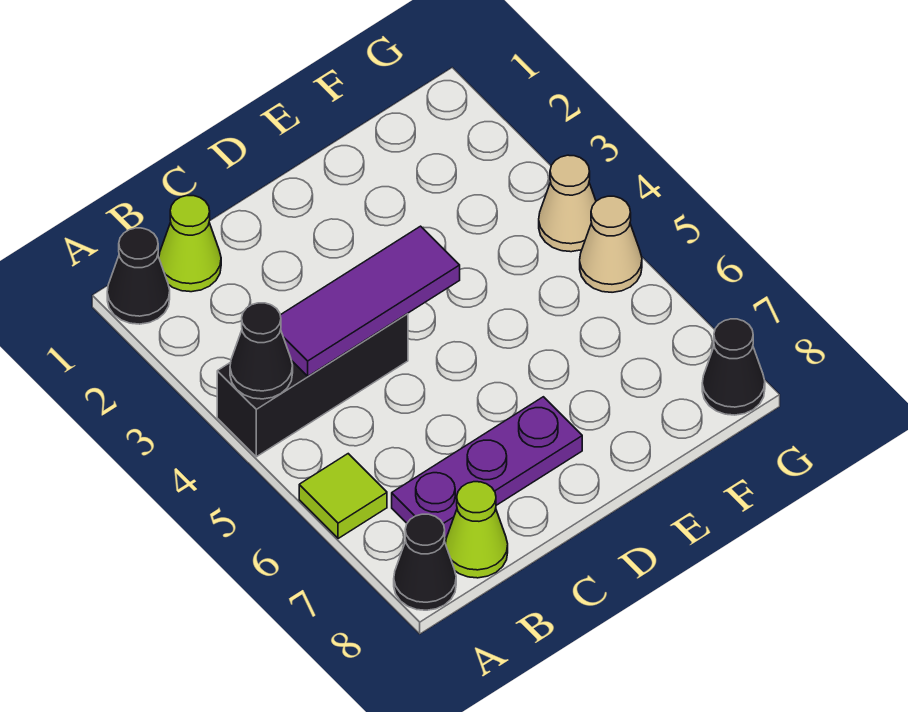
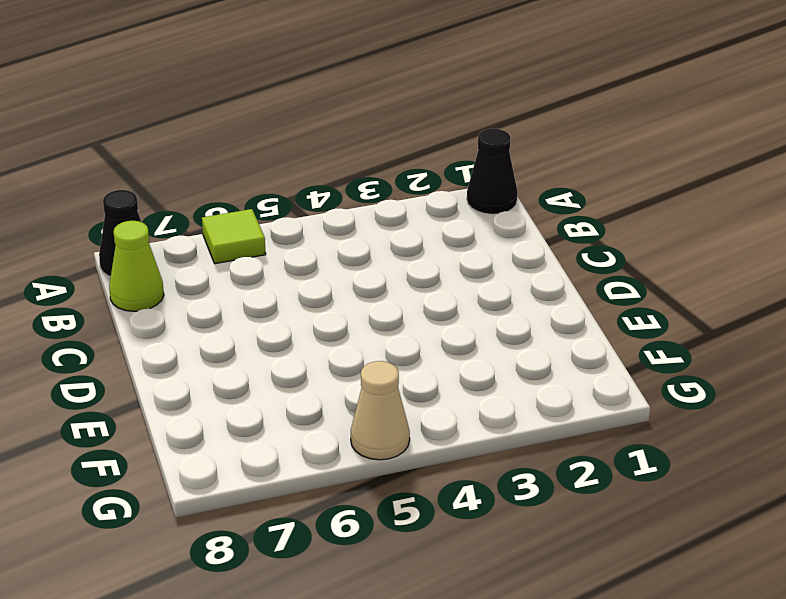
none -> black 1x3 brick [217,313,408,457]
none -> lime 1x1 cone [159,196,221,292]
none -> purple 1x3 plate [392,397,582,538]

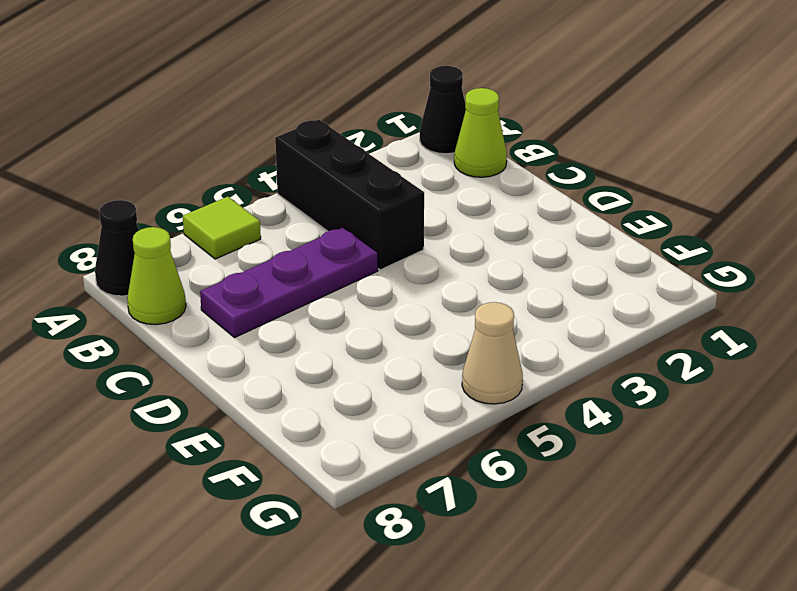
purple 1x3 plate [200,227,378,337] -> purple 1x3 plate turned to [392,397,582,538]
none -> tan 1x1 cone [539,155,596,252]
none -> black 1x1 cone [702,319,765,415]
none -> black 1x1 cone [230,303,293,399]

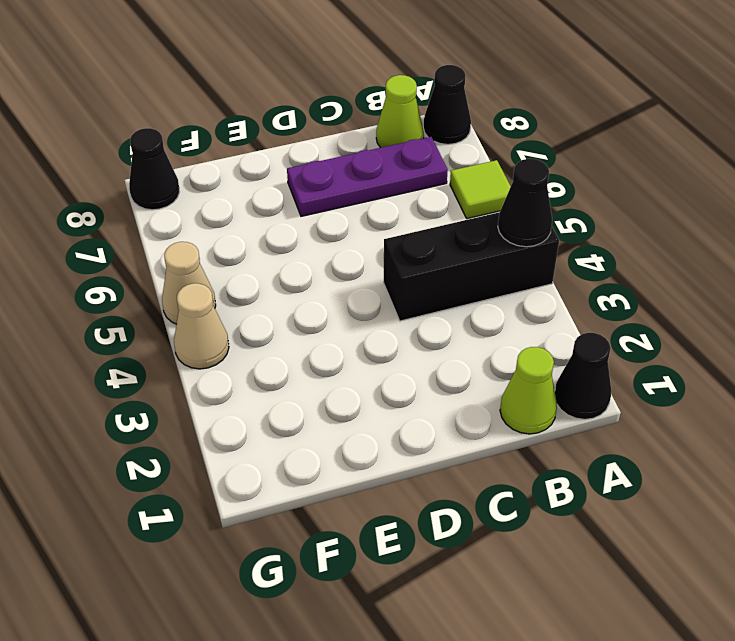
none -> purple 1x3 tile [280,226,460,376]

